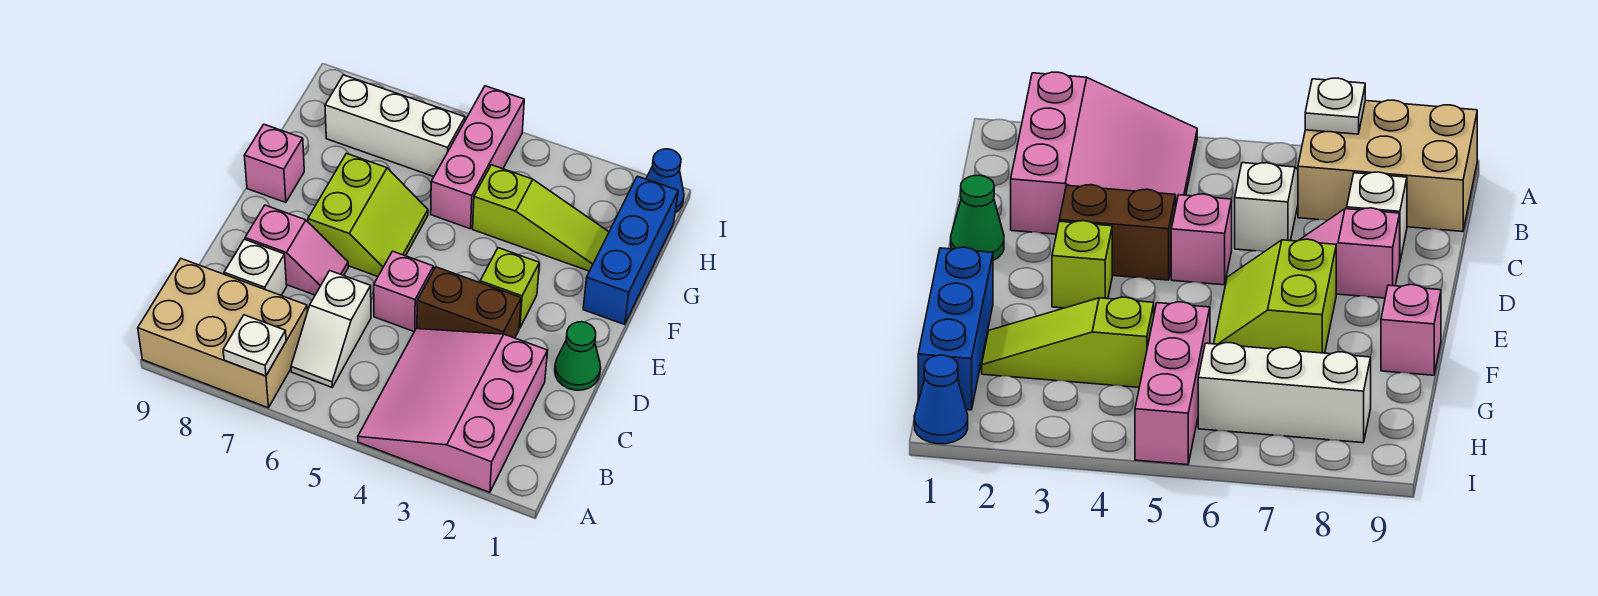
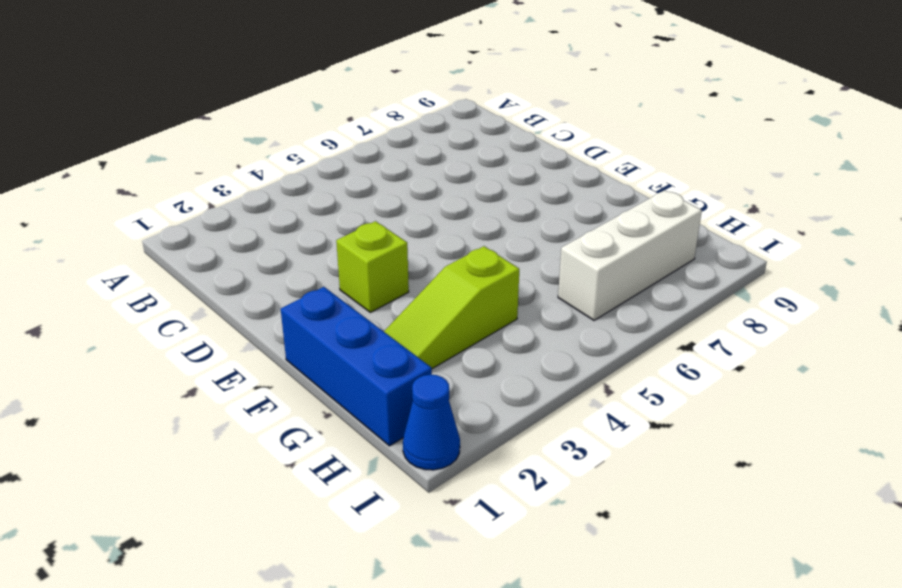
none -> pink 3x3 slope [358,329,548,492]
none -> tan 2x3 brick [138,259,307,408]
none -> white 1x2 slope [291,271,371,387]

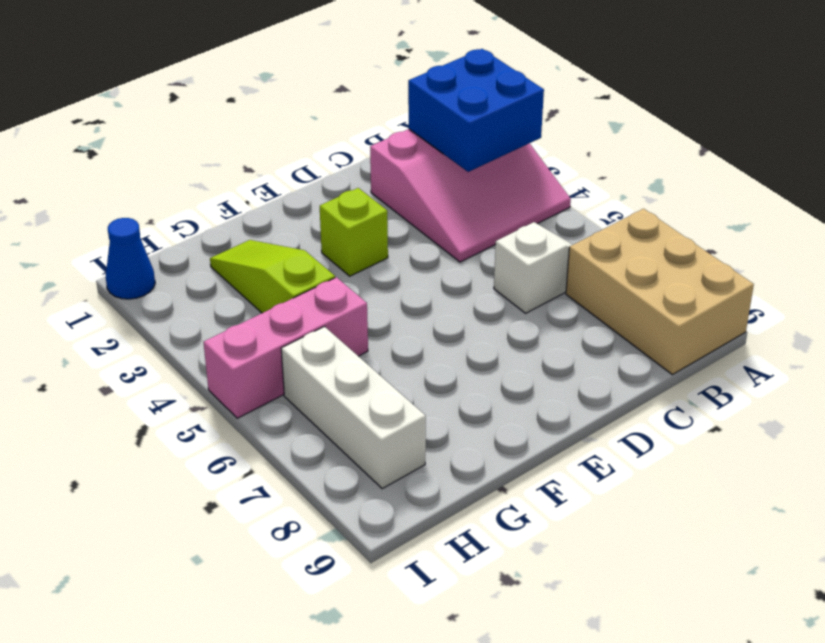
blue 2x2 brick [408,49,544,172] -> none
none -> white 1x1 brick [224,239,287,295]
none -> green 1x1 cone [555,322,601,390]
none -> brown 1x2 brick [417,267,521,338]

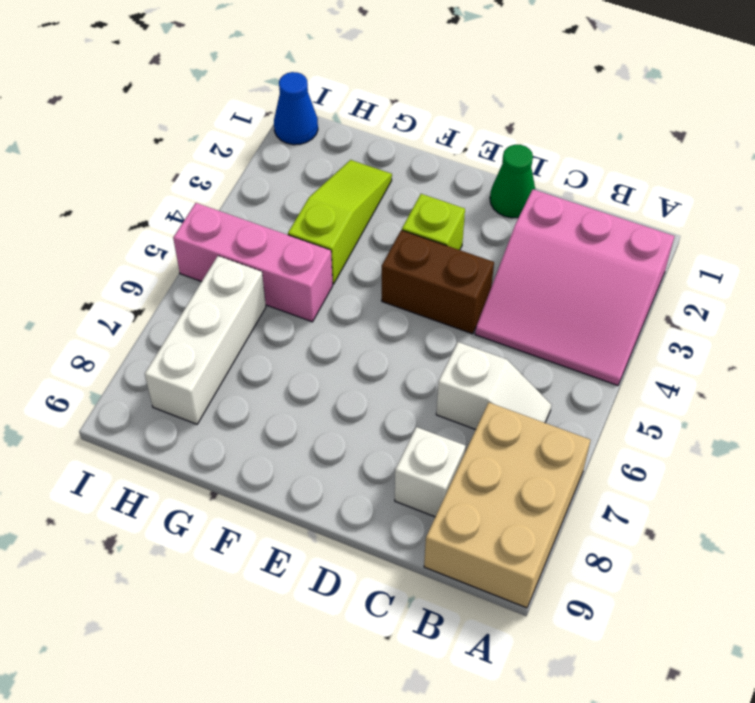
brown 1x2 brick [382,230,494,334] -> brown 1x2 brick turned to [417,267,521,338]
none -> pink 1x1 brick [374,251,434,332]
none -> pink 1x2 slope [245,205,348,295]
none -> lime 2x2 slope [308,154,428,276]

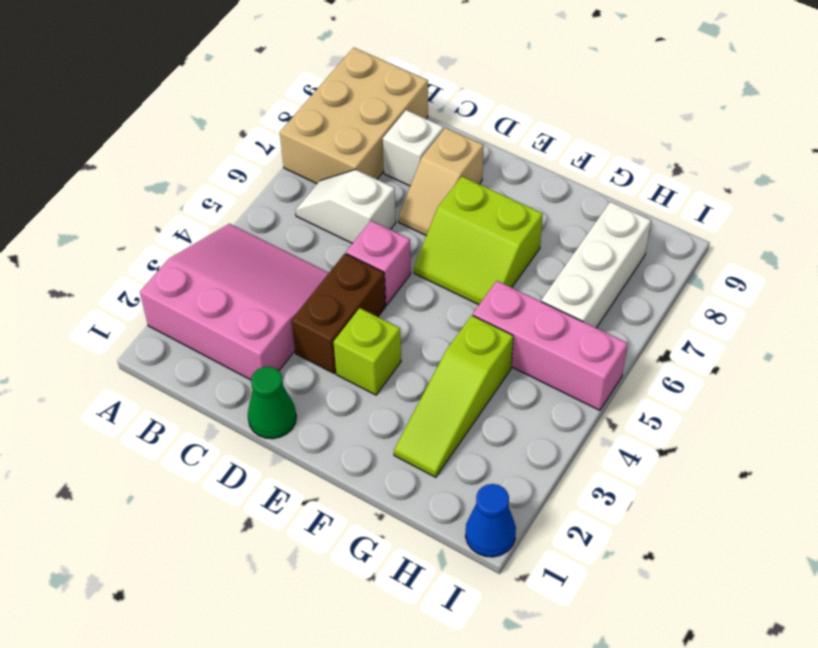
tan 1x2 slope [399,128,484,235] -> pink 1x2 slope [245,205,348,295]
none -> blue 1x3 brick [583,176,678,325]
none -> pink 1x1 brick [244,124,304,203]
none -> white 1x1 plate [223,315,286,376]

